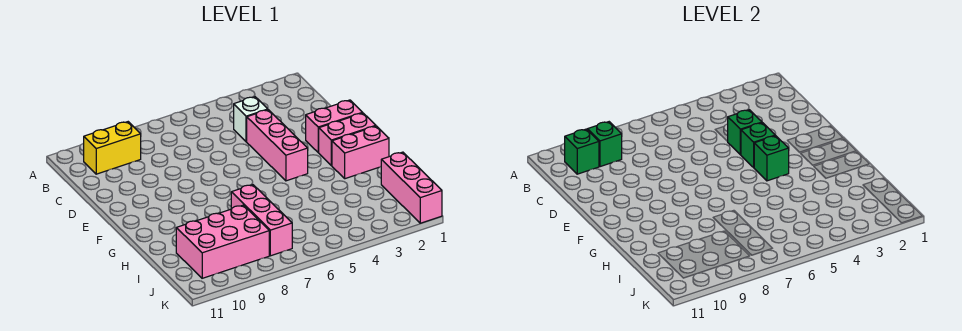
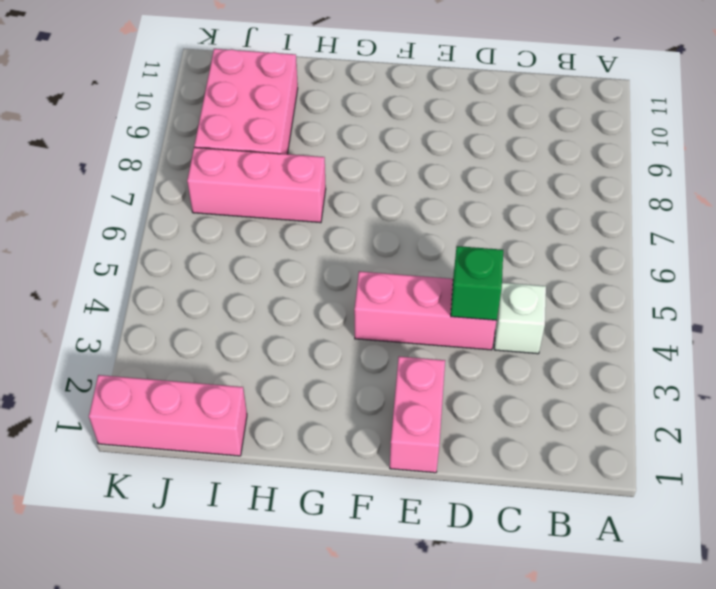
none -> yellow 1x2 brick [84,122,141,174]
none -> pink 1x2 brick [318,113,376,166]
none -> pink 1x2 brick [332,126,389,179]

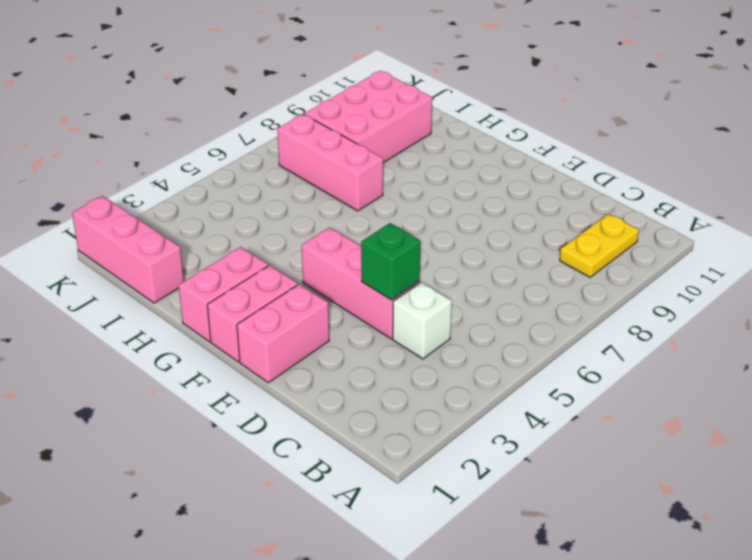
yellow 1x2 plate [560,214,639,277] -> yellow 1x2 brick [84,122,141,174]
none -> green 1x1 brick [587,122,622,167]
none -> green 1x1 brick [565,129,599,174]
none -> green 1x1 brick [741,123,775,168]

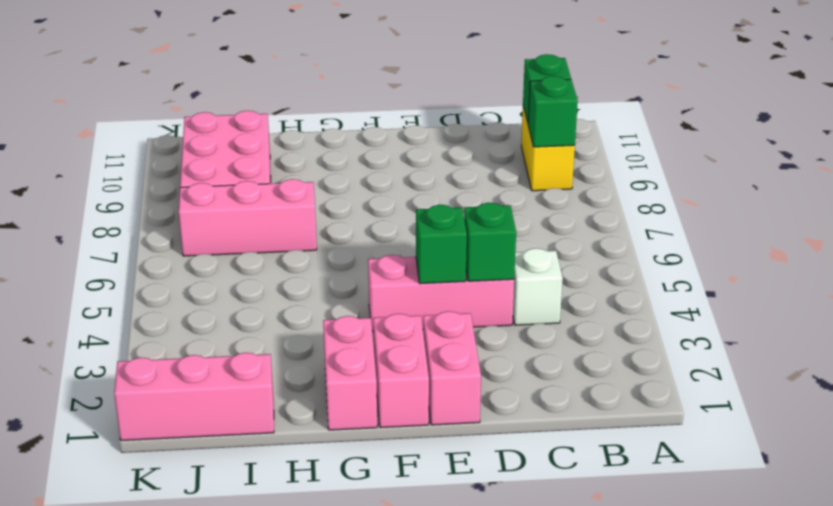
none -> green 1x1 brick [754,136,789,181]

